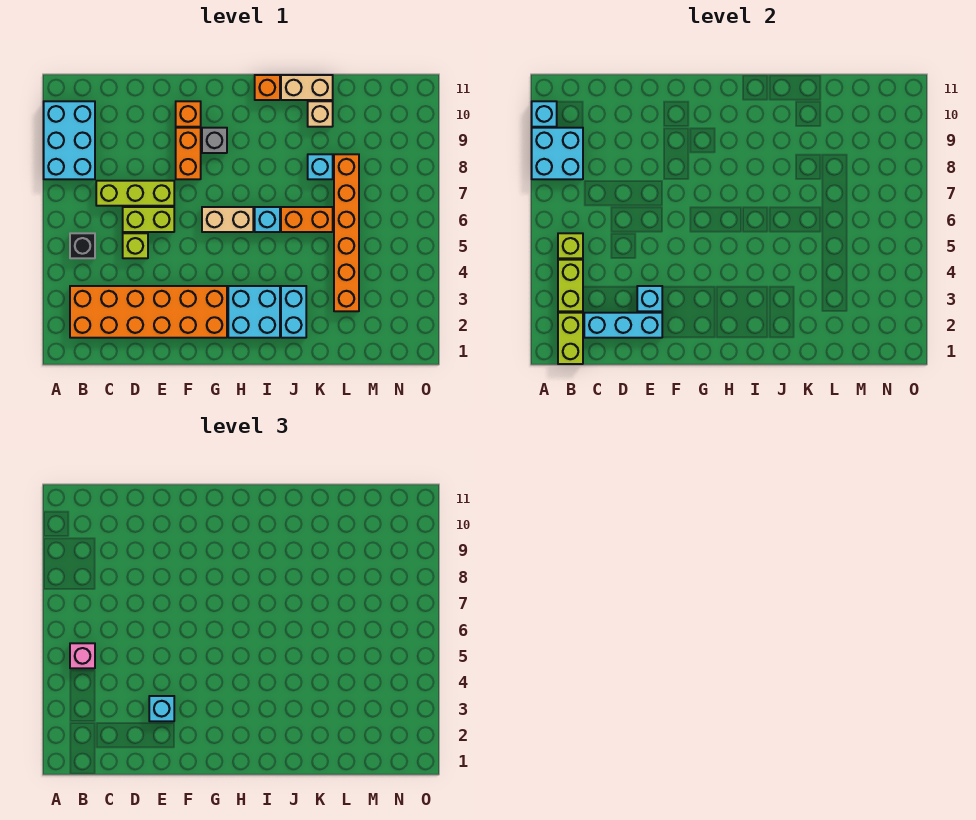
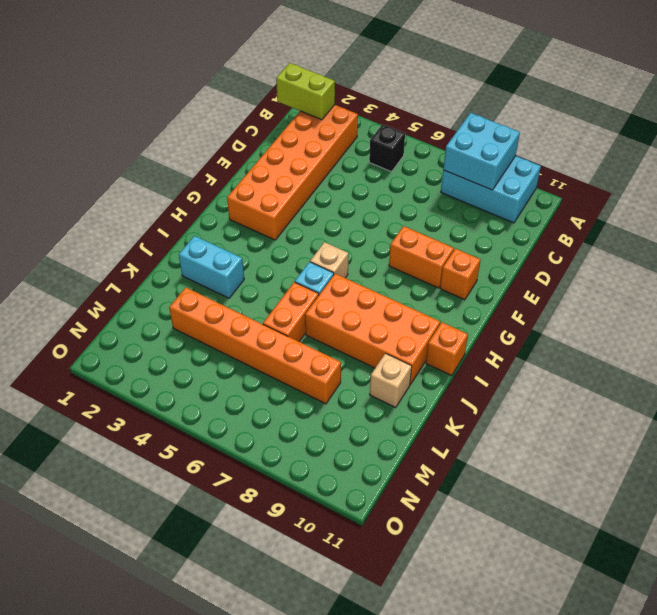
tan 1x1 brick [310,242,349,278] -> tan 1x2 brick [202,207,253,232]
orange 2x4 brick [305,274,440,385] -> none
none -> lime 1x3 brick [96,181,174,206]
none -> lime 1x1 brick [123,233,148,258]
none -> lime 1x2 brick [123,207,174,232]

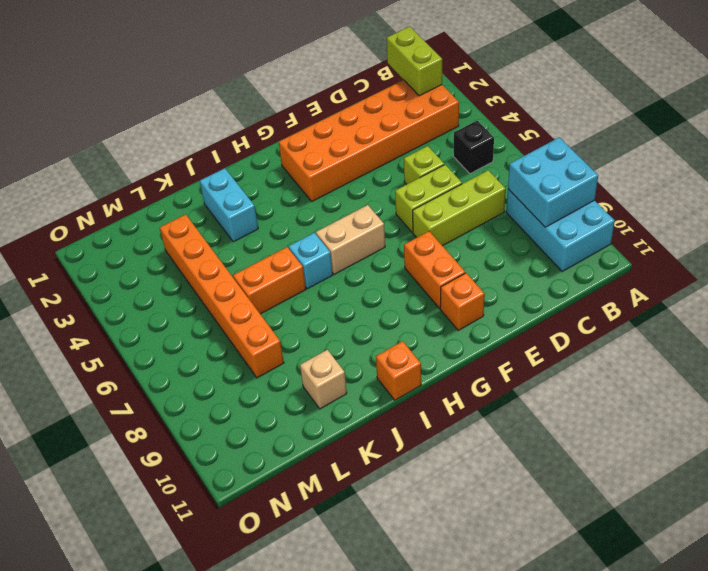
none -> grey 1x1 brick [202,128,227,153]
none -> cyan 2x2 brick [228,286,280,338]
none -> tan 1x2 brick [281,75,333,100]

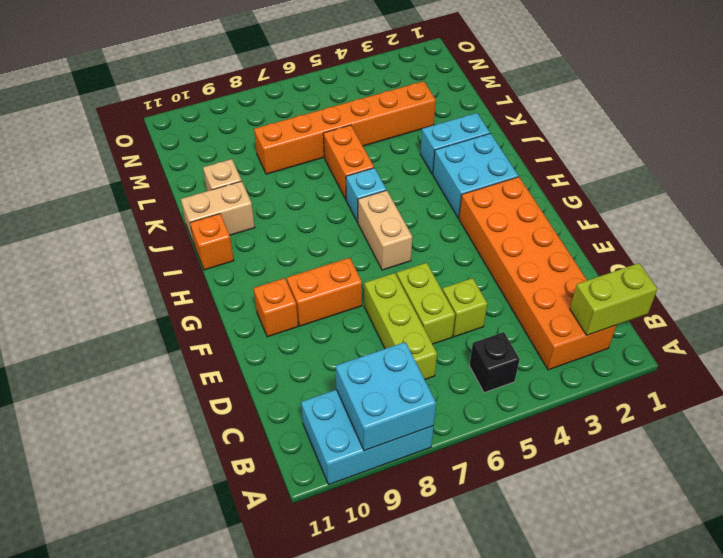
tan 1x2 brick [181,181,255,244] -> tan 1x2 brick turned to [281,75,333,100]
none -> grey 1x1 brick [202,128,227,153]
none -> cyan 1x1 brick [308,154,333,179]
none -> cyan 1x1 brick [532,101,557,127]

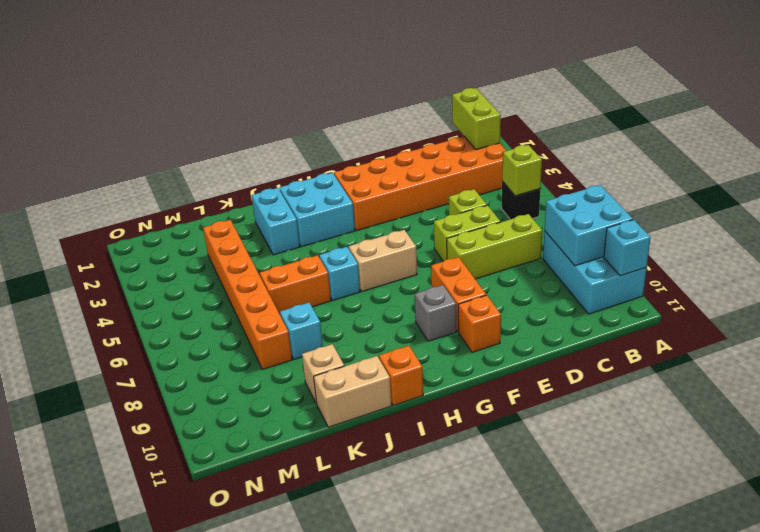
none -> lime 1x2 brick [558,260,583,311]
none -> cyan 1x3 brick [584,313,662,338]
none -> cyan 1x1 brick [637,286,662,311]

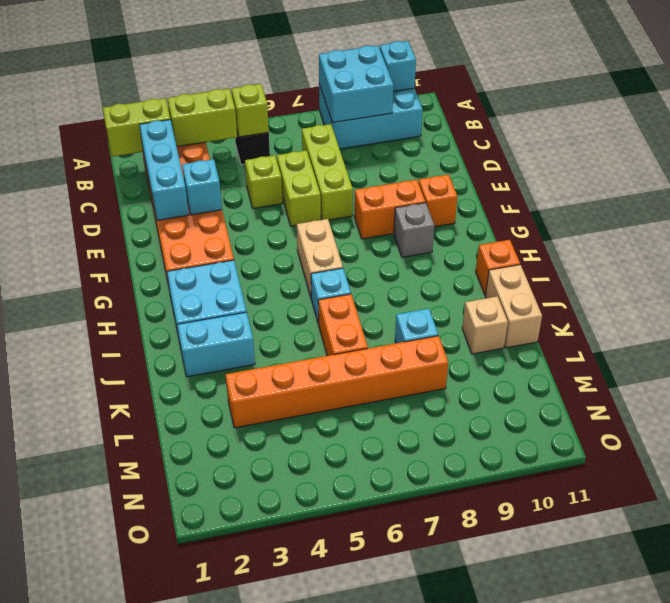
none -> pink 1x1 brick [70,643,95,668]
none -> cyan 1x1 brick [149,696,174,721]

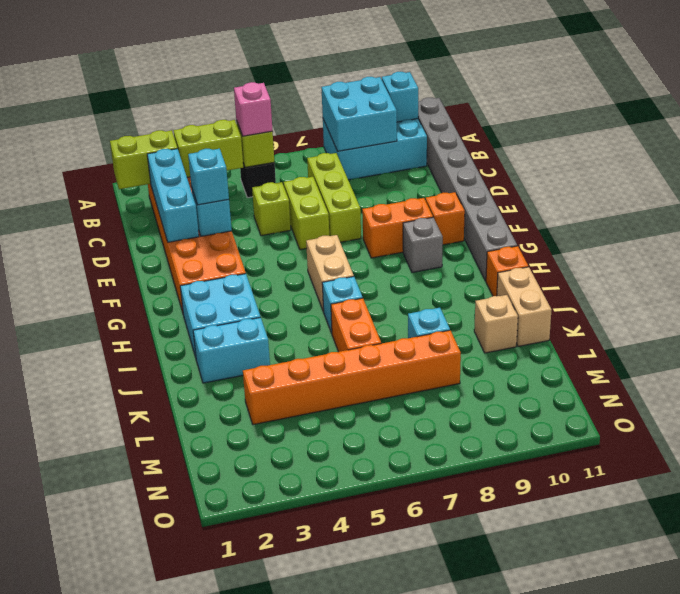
grey 1x8 brick [418,98,517,281] -> none

